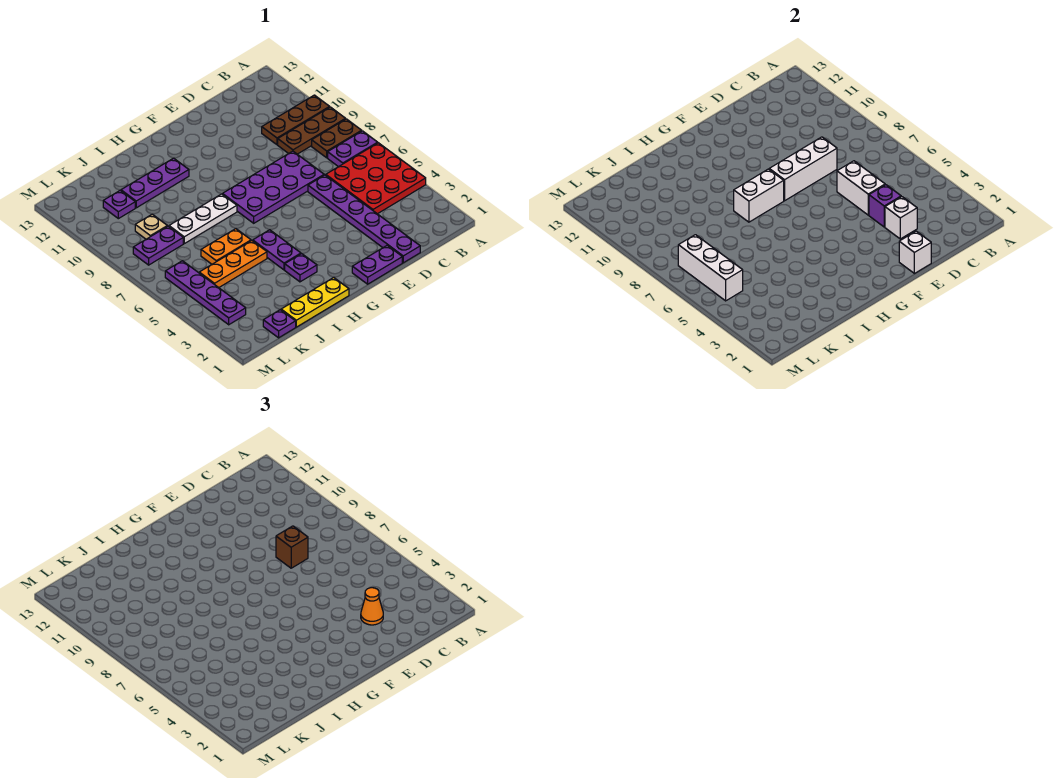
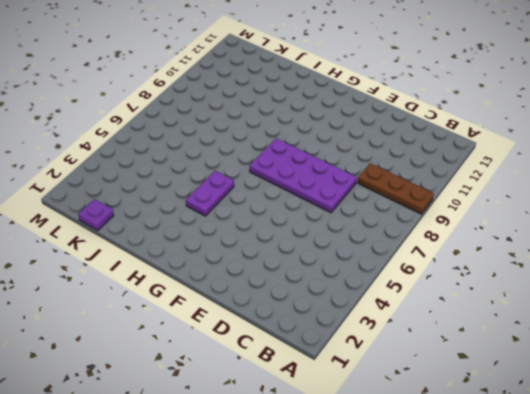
none -> red 3x3 plate [326,143,426,214]
none -> purple 1x2 plate [328,131,378,167]
none -> brown 1x2 plate [312,119,362,158]

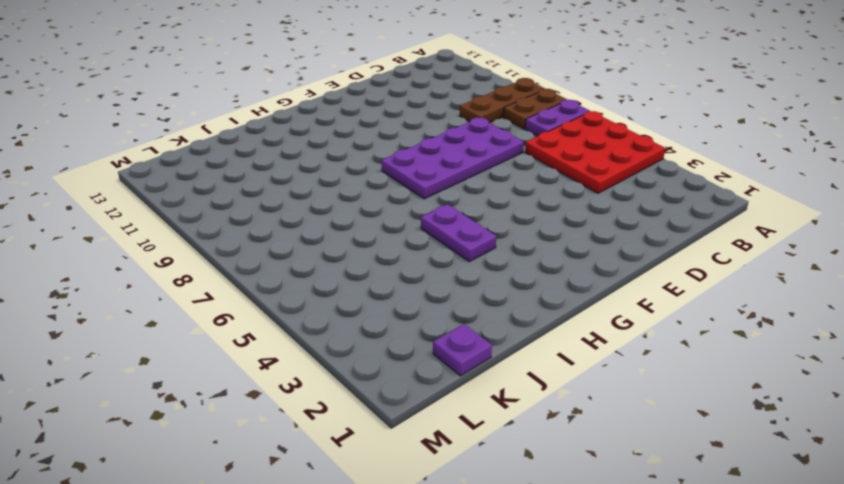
none -> brown 1x3 plate [262,95,329,145]
none -> purple 1x6 plate [308,175,420,263]
none -> purple 1x2 plate [352,245,402,284]

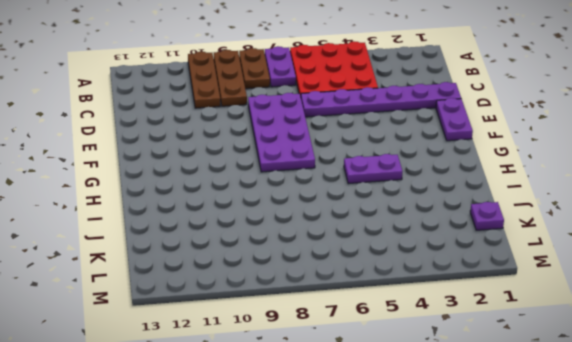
none -> yellow 1x3 plate [281,278,349,327]
none -> purple 1x1 plate [285,254,317,282]
none -> white 1x3 plate [169,194,237,244]

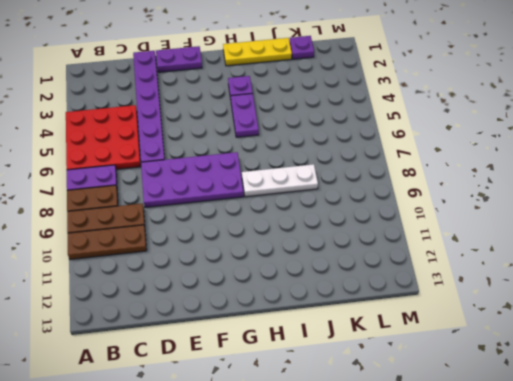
none -> purple 1x3 plate [121,158,189,208]
none -> orange 1x3 plate [199,241,267,288]
none -> orange 1x2 plate [201,229,251,264]

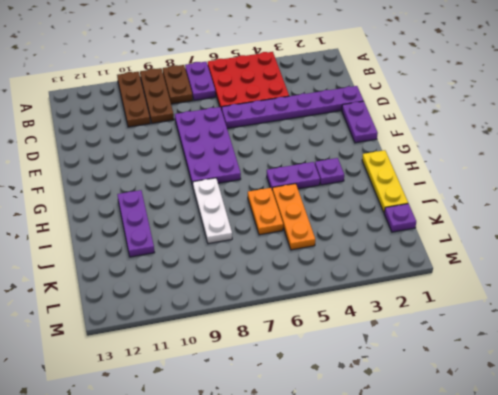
none -> purple 1x2 plate [133,226,183,265]
none -> tan 1x1 plate [135,214,167,239]
none -> purple 1x1 plate [103,191,135,219]

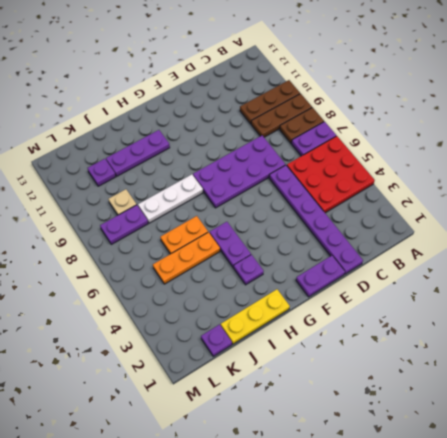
none -> purple 1x4 plate [165,261,246,325]
none -> white 1x1 brick [885,197,917,239]
none -> purple 1x1 brick [869,185,901,227]

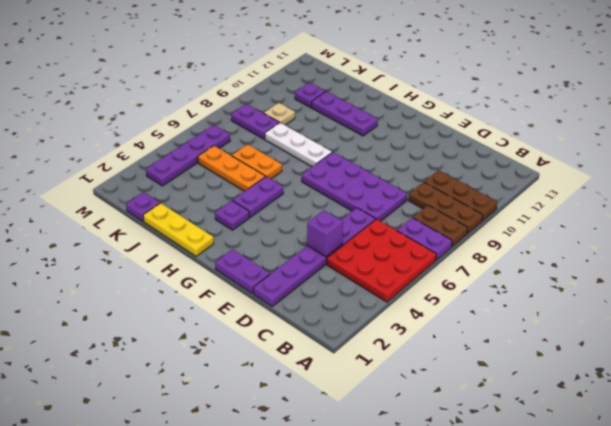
none -> white 1x1 brick [885,197,917,239]
none -> white 1x2 brick [837,161,885,215]
none -> white 1x3 brick [769,137,837,201]

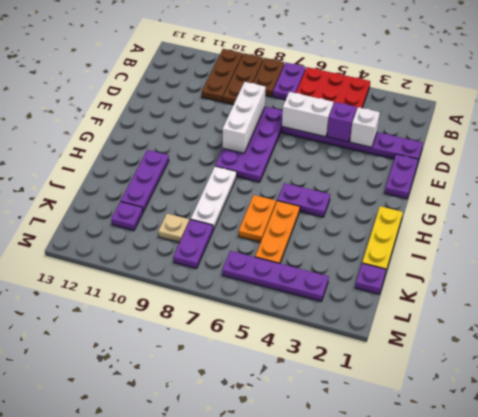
none -> purple 1x1 plate [285,254,317,282]
none -> white 1x1 brick [899,231,931,274]
none -> white 1x2 brick [734,169,784,222]

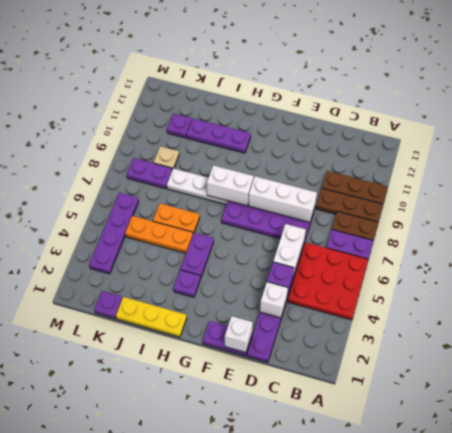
none -> white 1x3 brick [678,235,743,301]
none -> orange 1x1 cone [361,588,383,625]
none -> brown 1x1 brick [276,526,308,568]

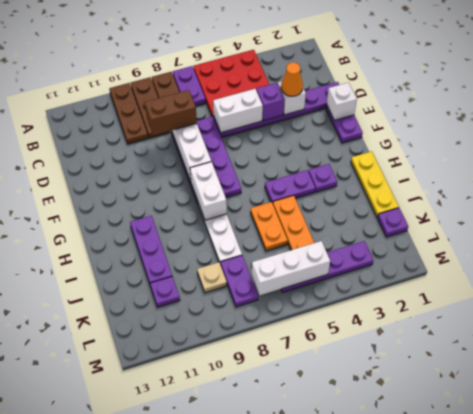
brown 1x2 brick [145,90,197,136] -> brown 1x1 brick [276,526,308,568]

